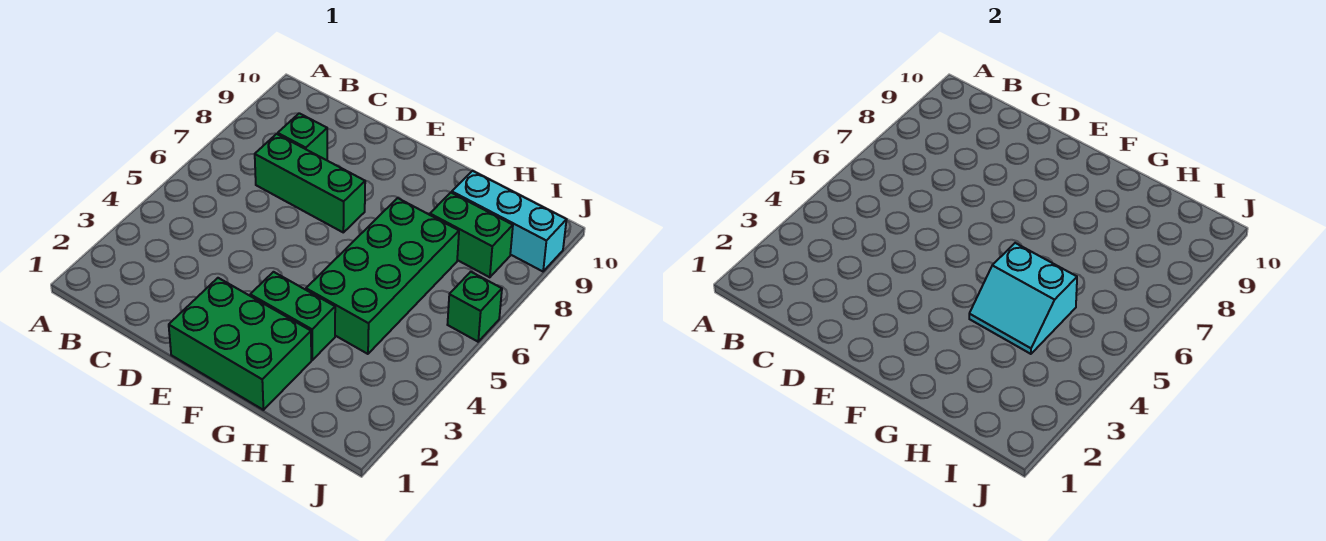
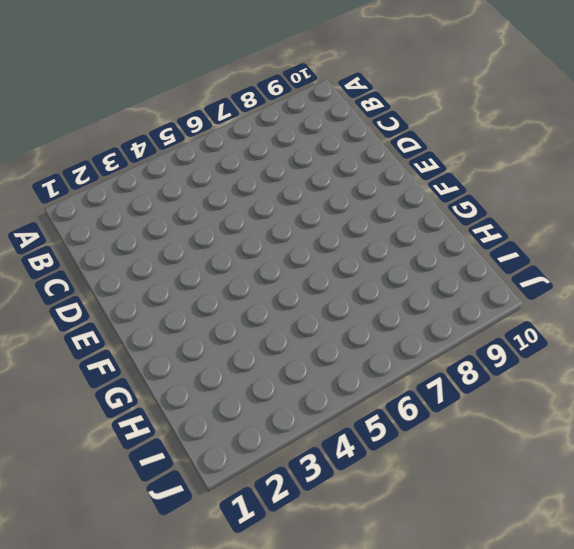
none -> green 1x3 brick [255,134,365,232]
none -> green 1x1 brick [278,113,327,160]

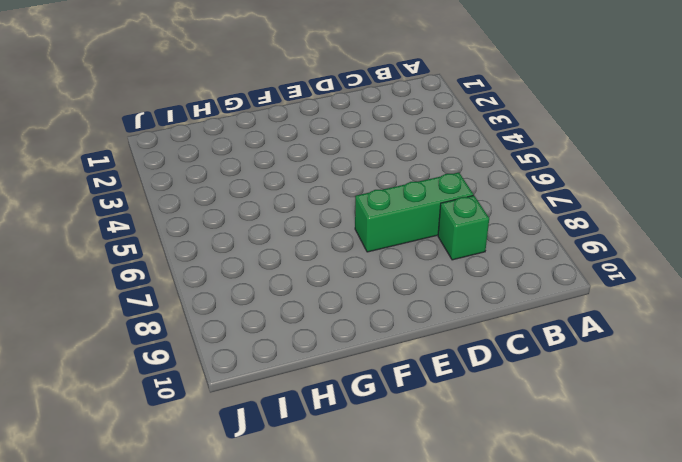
none -> green 2x3 brick [169,278,311,410]
none -> green 1x2 brick [250,272,335,360]

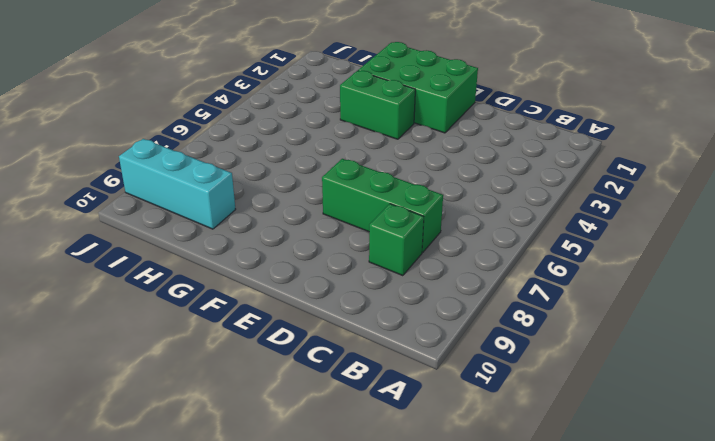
none -> green 2x4 brick [306,198,459,354]
none -> green 1x2 brick [430,193,513,277]

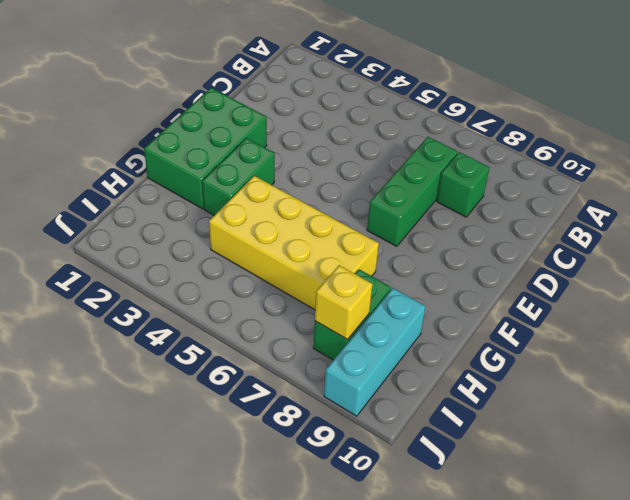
yellow 2x4 brick [209,176,379,310] -> green 2x4 brick [306,198,459,354]
yellow 1x1 brick [315,265,373,340] -> none
none -> green 1x1 brick [447,272,502,342]
none -> cyan 2x2 slope [969,243,1077,354]

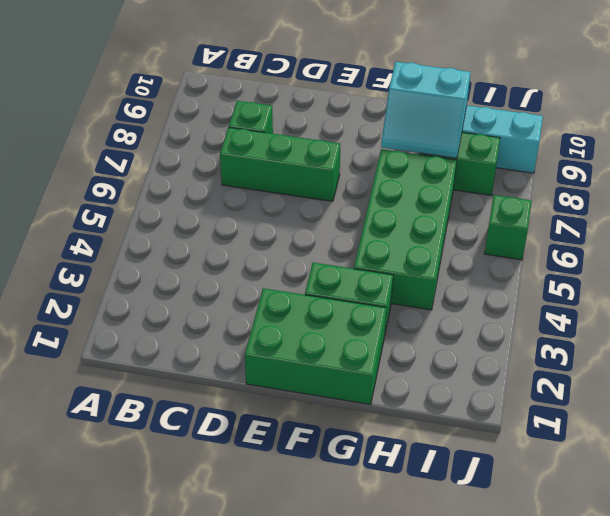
cyan 2x2 slope [381,62,471,158] -> cyan 2x2 slope moved to [969,243,1077,354]

